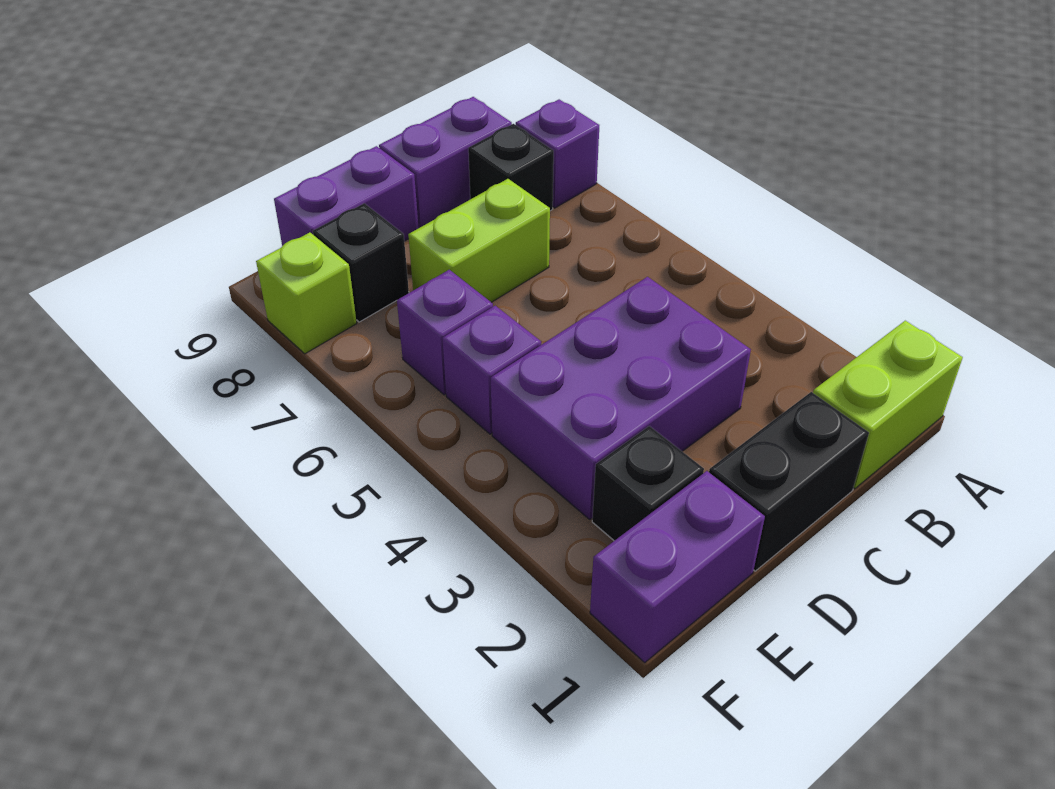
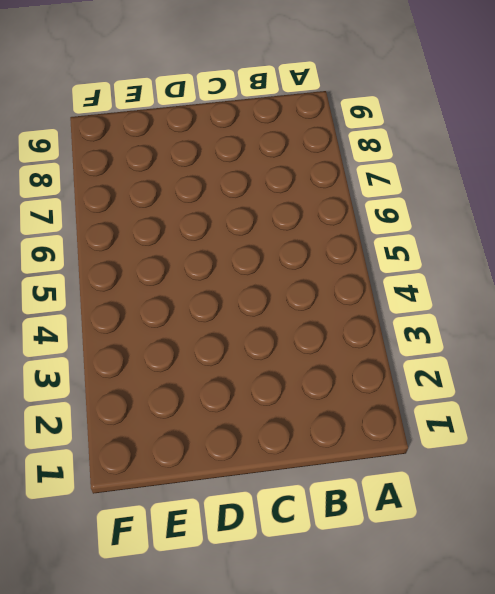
none -> lime 1x2 brick [813,321,963,489]
none -> purple 1x1 brick [516,99,599,208]
none -> black 1x1 brick [468,124,554,211]

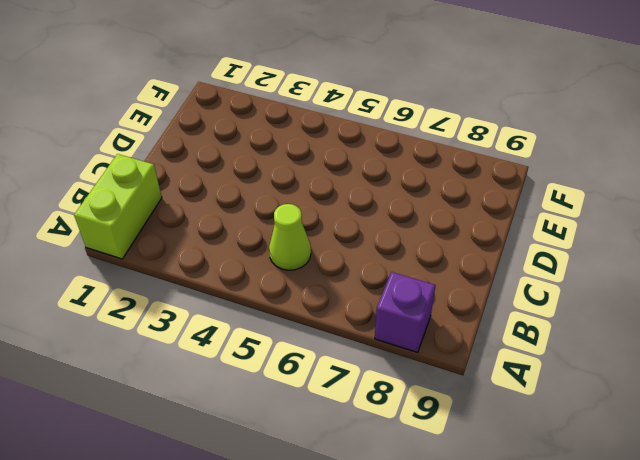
lime 1x1 cone [269,204,311,270] -> none
none -> black 1x1 brick [468,124,554,211]
none -> purple 1x2 brick [379,97,512,228]
none -> black 1x2 brick [709,392,869,571]

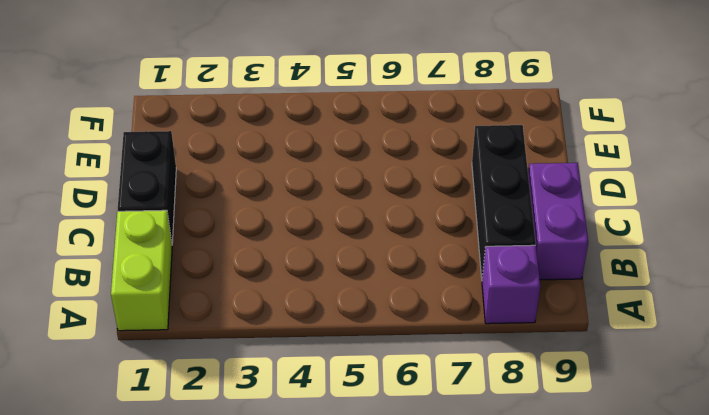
black 1x3 brick [472,125,536,278] -> black 1x1 brick [468,124,554,211]
none -> purple 2x3 brick [491,277,751,519]
none -> lime 1x2 brick [408,179,550,302]
none -> purple 1x2 brick [274,146,418,246]

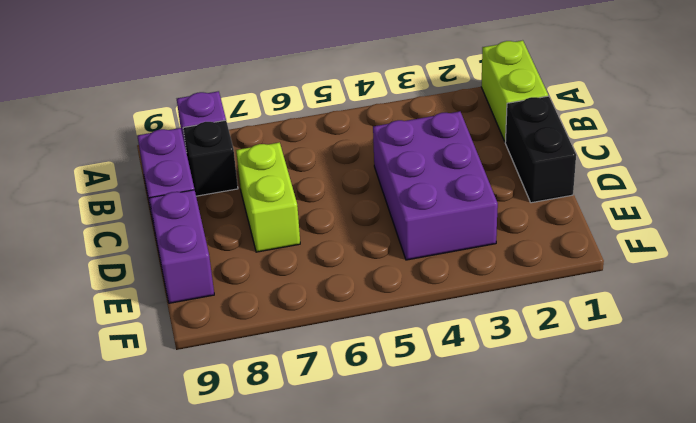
none -> purple 1x2 brick [590,471,765,662]
none -> black 1x1 brick [592,426,704,541]
none -> purple 1x1 brick [442,306,541,434]

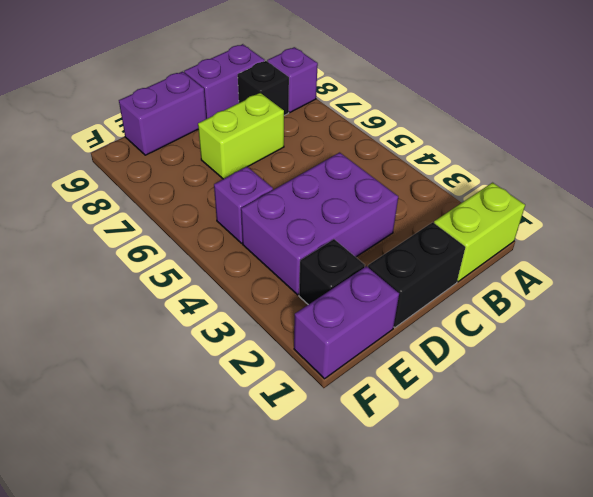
none -> purple 1x1 brick [397,270,493,395]
none -> black 1x1 brick [313,203,409,322]
none -> lime 1x1 brick [256,232,357,354]

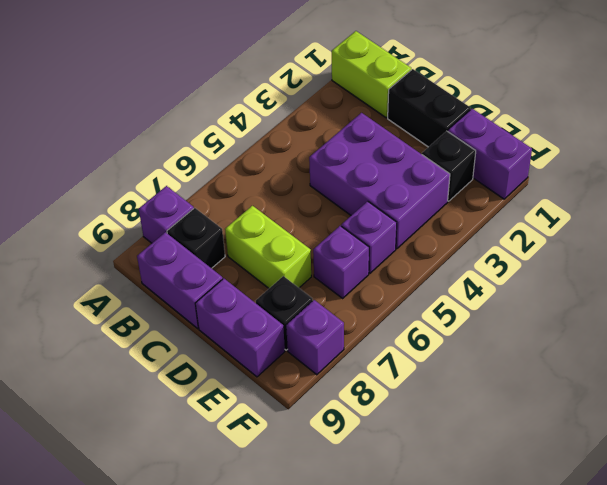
purple 1x1 brick [286,300,344,375] -> lime 1x1 brick [256,232,357,354]

